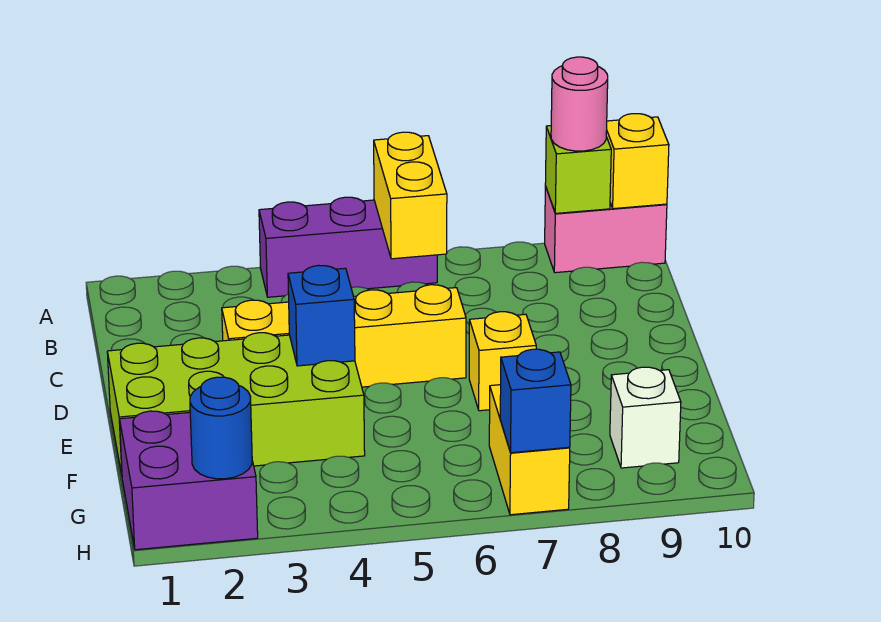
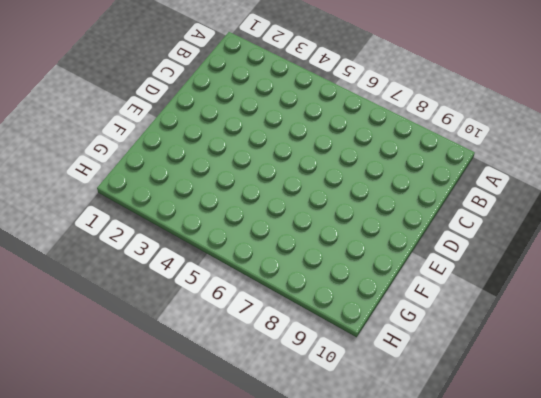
none -> purple 1x3 brick [259,197,437,297]
none -> pink 1x2 brick [545,186,667,273]
none -> yellow 1x4 brick [222,285,466,387]

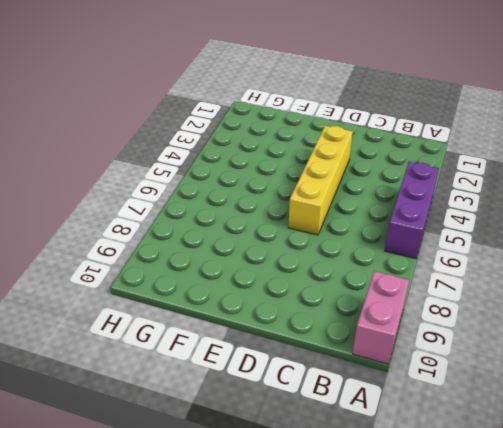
none -> lime 2x4 brick [107,333,365,475]
none -> yellow 1x1 brick [469,312,536,411]
none -> purple 2x2 brick [120,411,258,550]

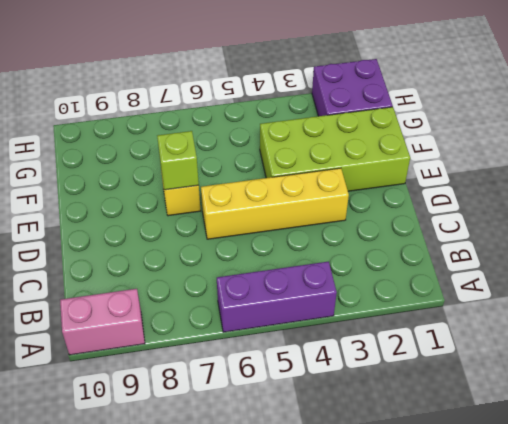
lime 1x1 brick [157,131,199,190] -> lime 1x1 brick moved to [545,126,611,213]
none -> yellow 1x2 brick [489,385,570,515]
none -> white 1x1 brick [610,367,681,468]
none -> yellow 1x2 brick [374,132,447,259]

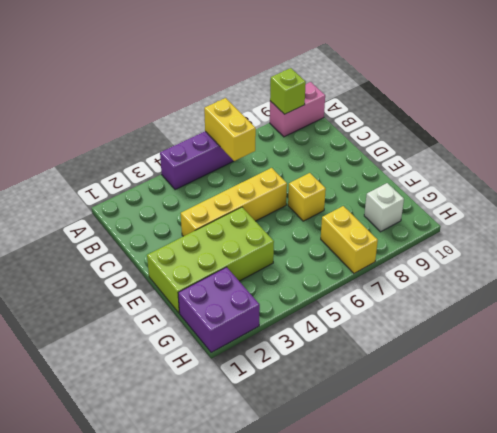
none -> yellow 1x1 brick [606,114,669,209]
none -> blue 1x1 brick [288,265,355,366]
none -> blue 1x1 round brick [190,377,252,479]

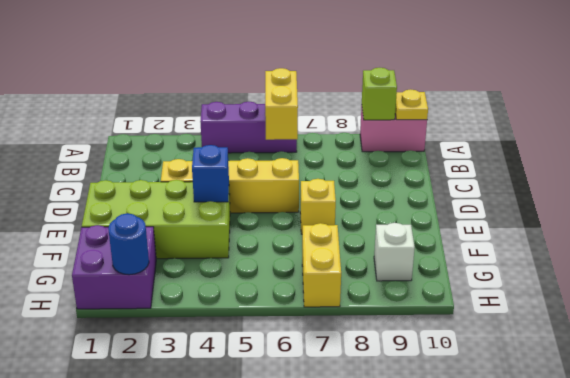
yellow 1x1 plate [395,89,428,120] -> yellow 1x1 brick [606,114,669,209]
none -> blue 1x1 brick [500,349,571,453]
none -> pink 1x1 round brick [551,57,608,151]

